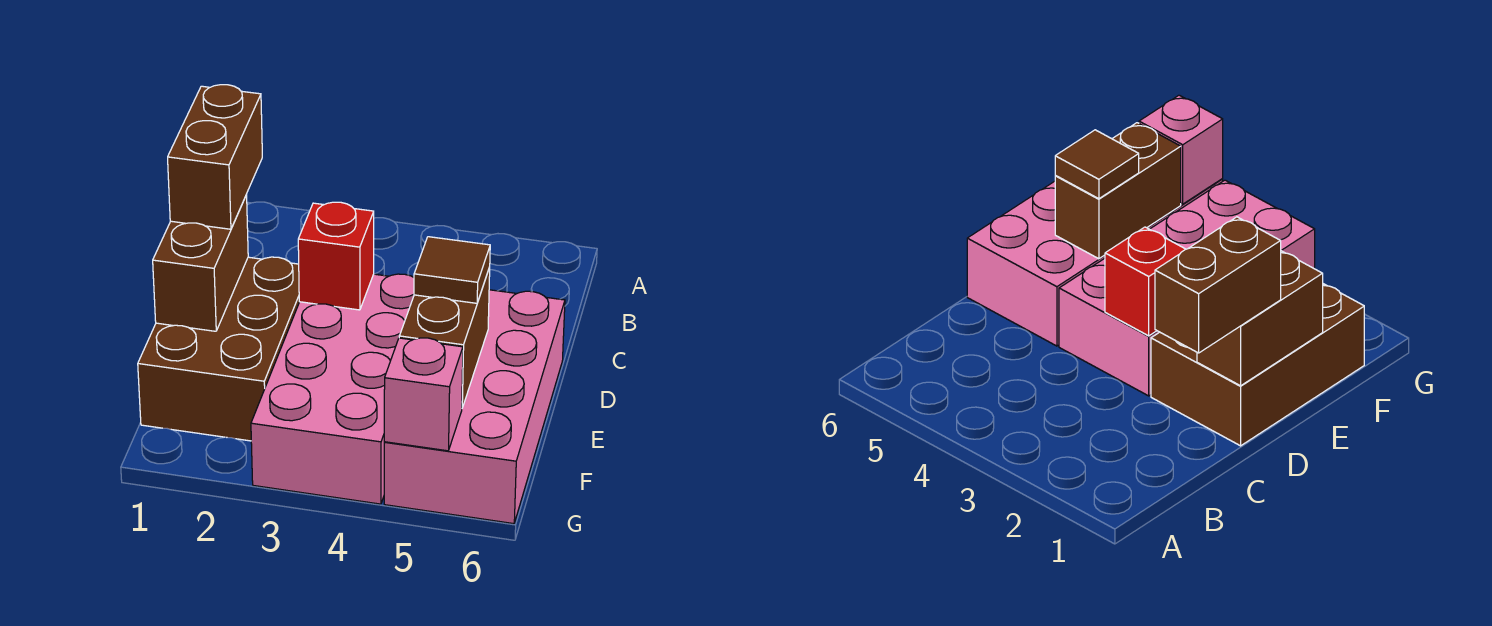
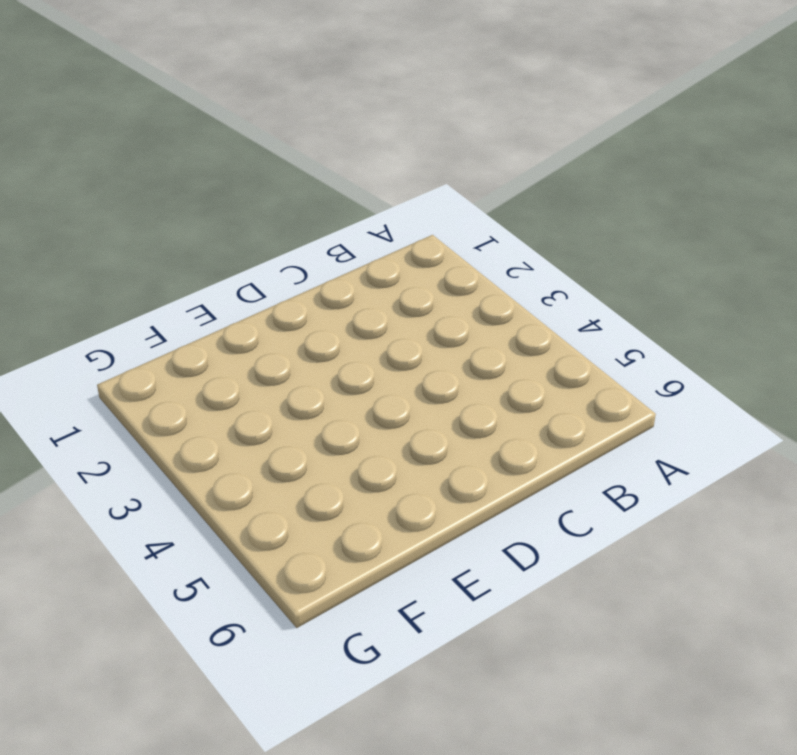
none -> brown 2x3 brick [138,257,299,441]
none -> pink 2x4 brick [251,274,414,504]

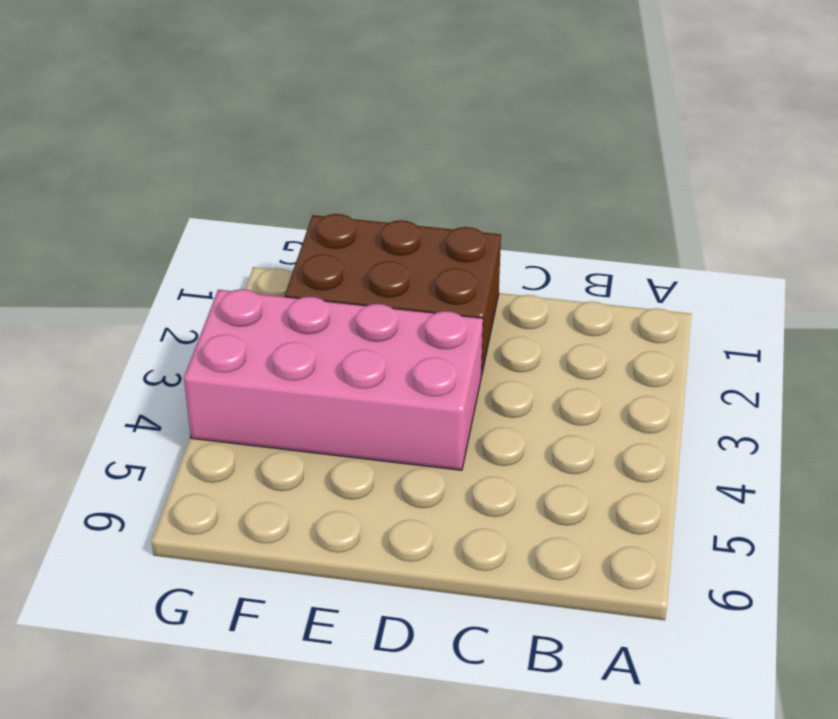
none -> pink 2x4 brick [384,290,565,524]
none -> brown 1x2 brick [153,195,248,331]

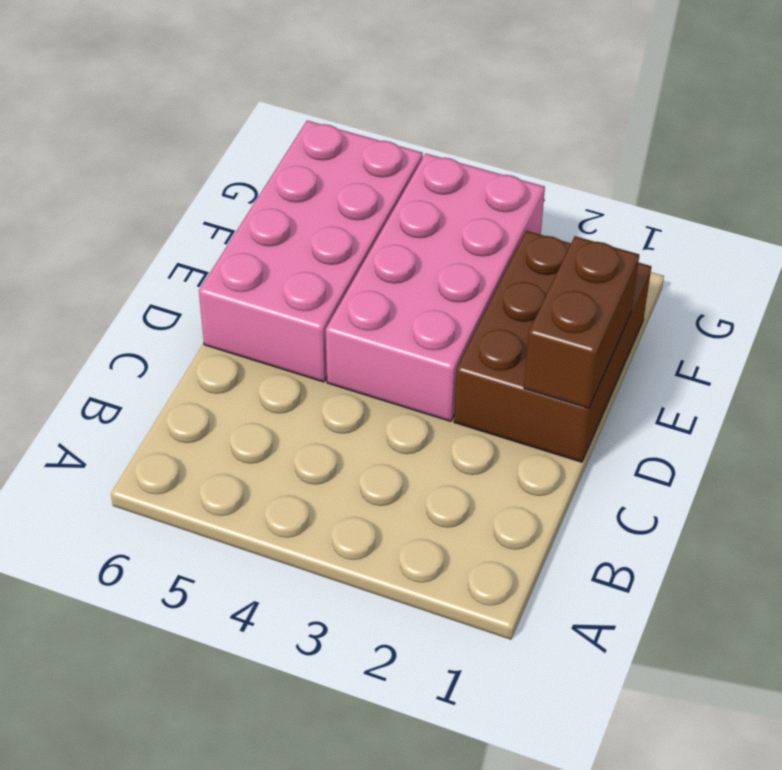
none -> red 1x1 brick [298,202,374,310]
none -> brown 1x2 brick [399,268,490,408]

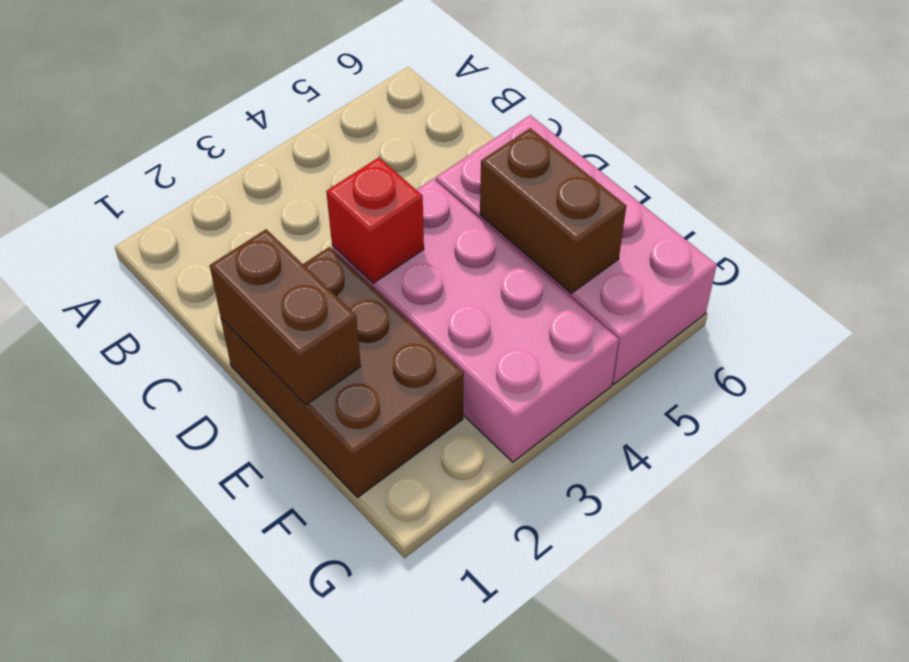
none -> pink 1x1 brick [384,338,463,451]
none -> brown 1x2 brick [168,85,262,229]

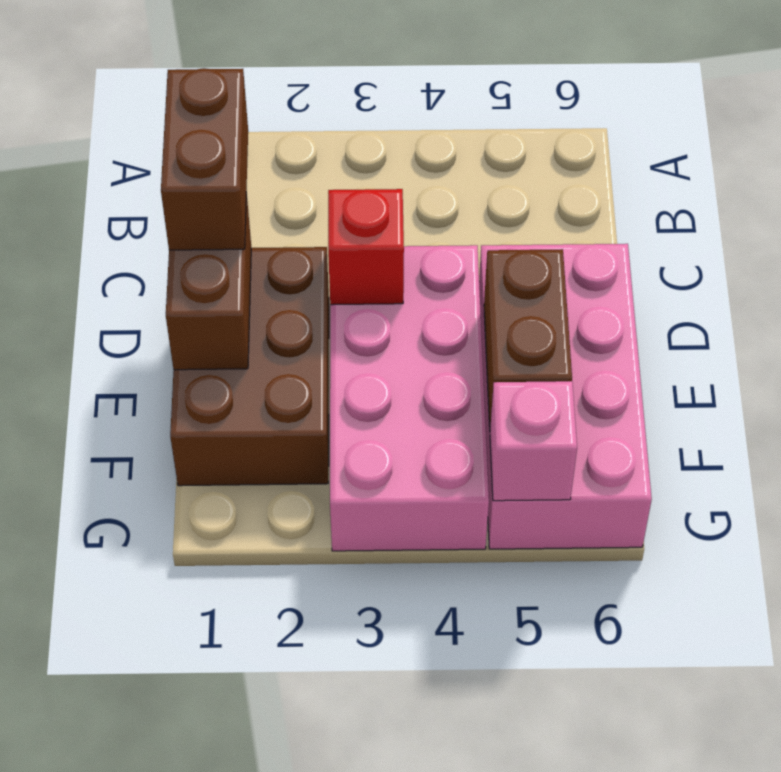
none -> brown 1x1 tile [414,237,490,303]

